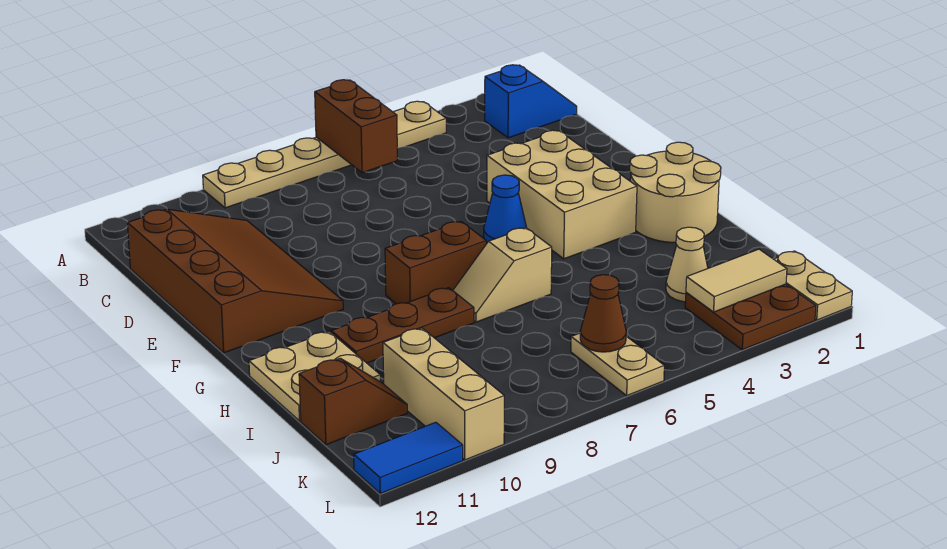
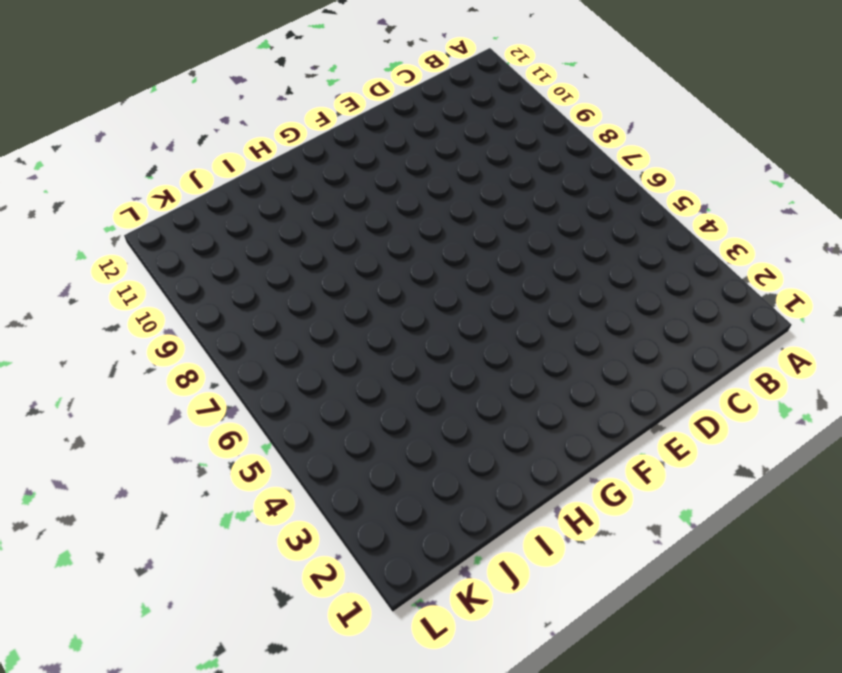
none -> tan 1x6 plate [203,101,446,208]
none -> blue 1x2 slope [485,65,577,138]
none -> brown 3x4 slope [127,209,343,353]

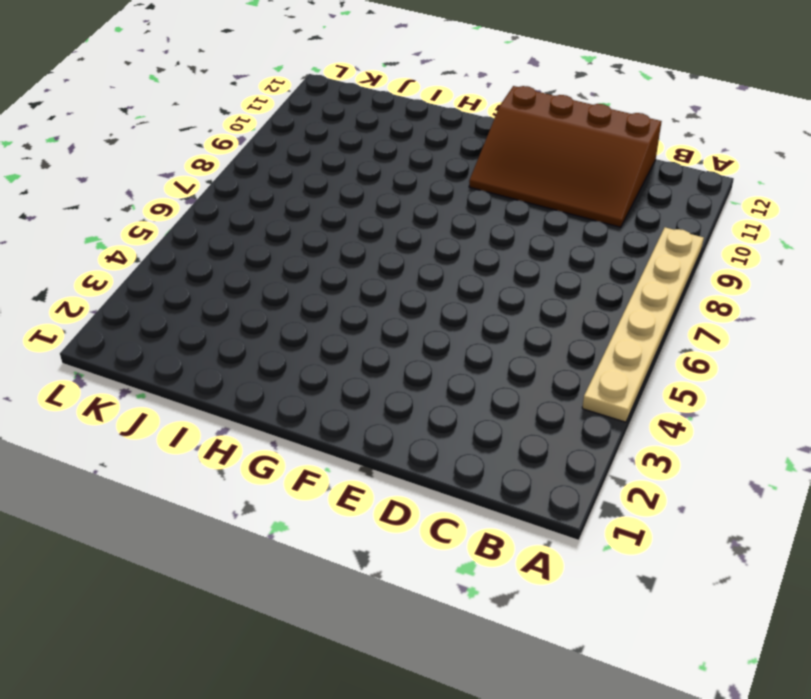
none -> blue 1x2 slope [485,65,577,138]
none -> tan 2x3 brick [487,130,637,259]
none -> blue 1x1 cone [484,175,527,243]

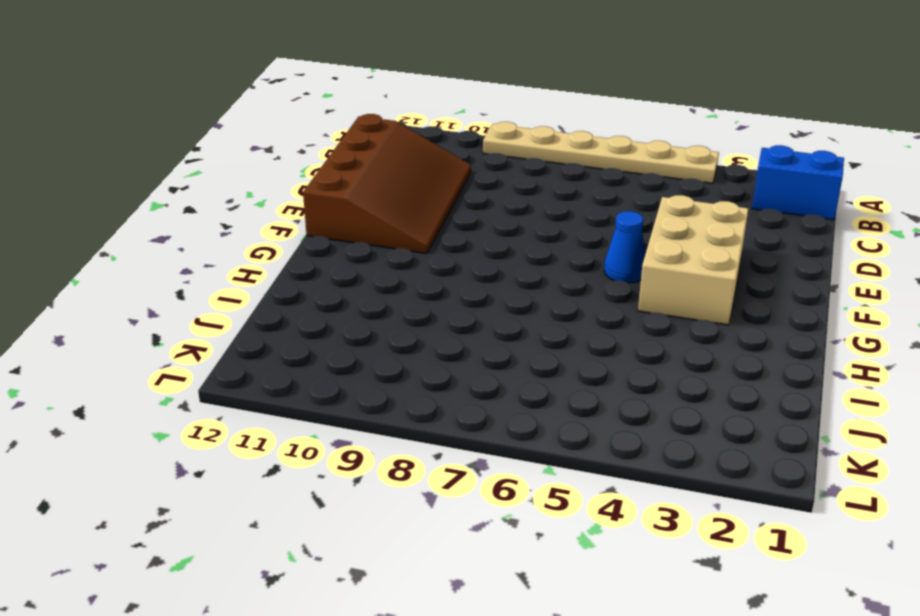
blue 1x2 brick [752,145,844,220] -> blue 1x2 slope [485,65,577,138]
none -> tan 2x2 round brick [630,142,721,242]
none -> brown 1x2 brick [385,222,486,304]
none -> tan 1x2 slope [453,228,552,322]

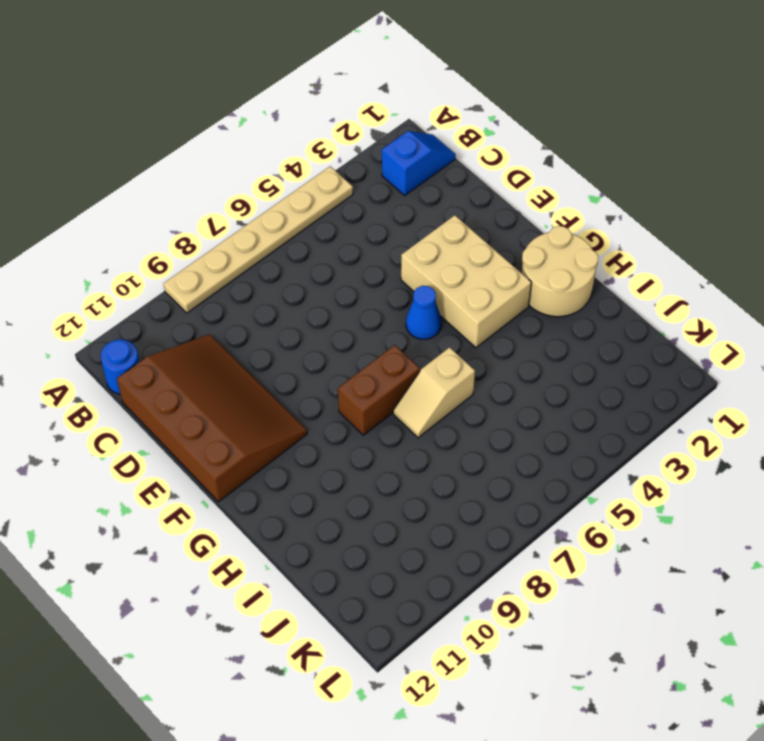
blue 1x1 round brick [100,339,139,394] -> none
none -> brown 1x3 plate [331,288,474,363]
none -> tan 2x2 plate [249,331,380,421]
none -> tan 1x1 cone [666,227,708,302]

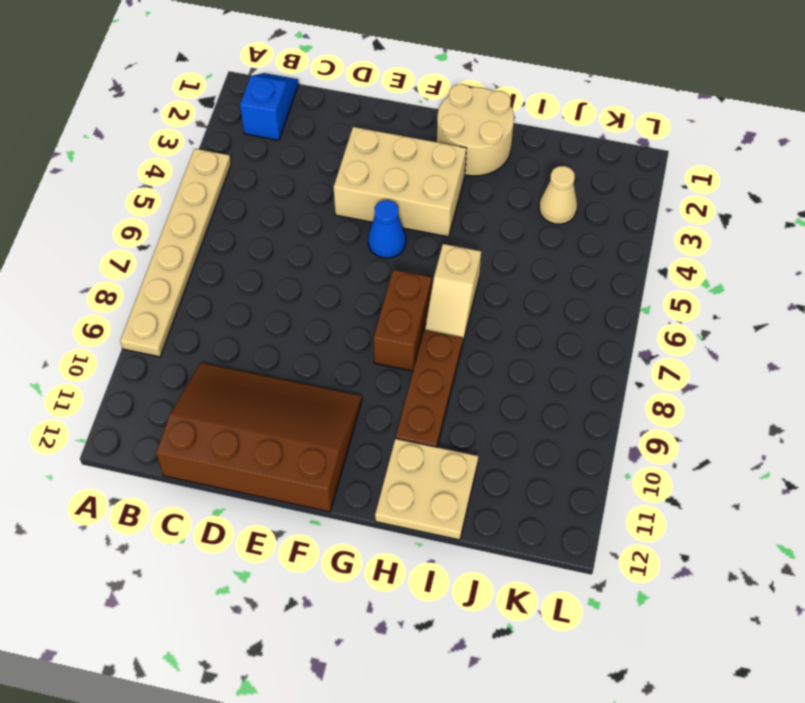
none -> tan 1x3 brick [383,328,504,460]
none -> brown 1x2 slope [299,358,407,445]
none -> tan 1x2 plate [774,251,852,320]

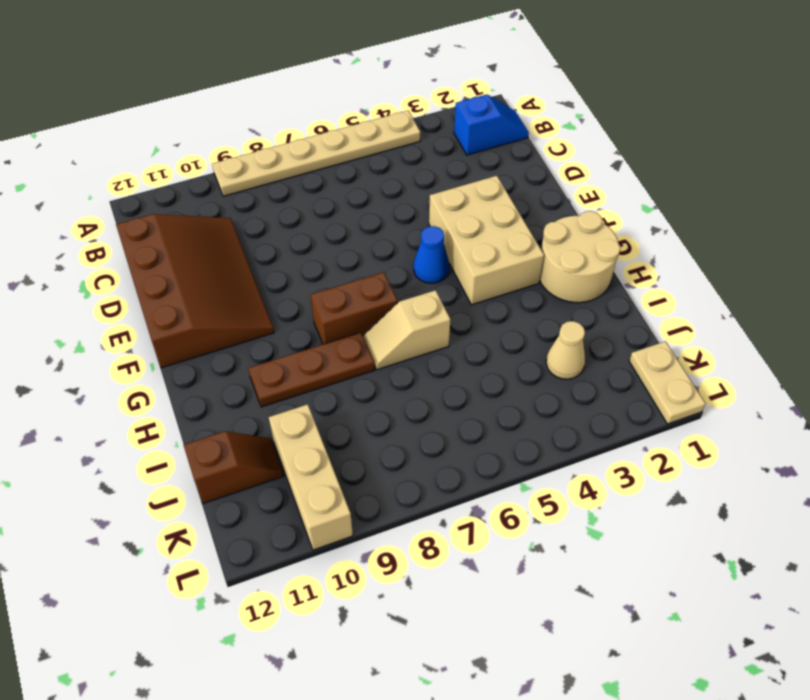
none -> tan 2x2 plate [249,331,380,421]
none -> brown 2x2 plate [685,284,816,350]
none -> tan 1x2 plate [571,333,664,395]

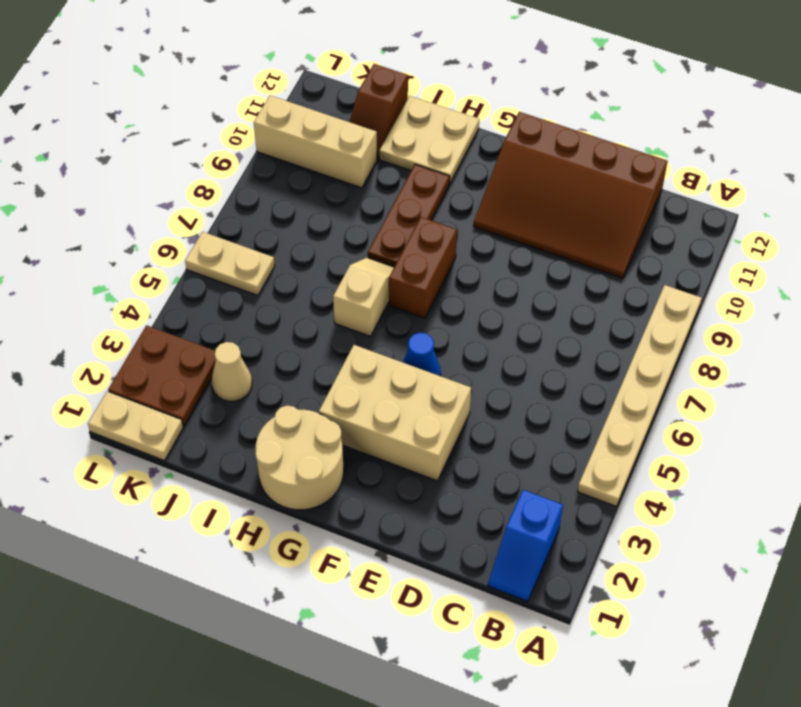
none -> blue 1x2 tile [354,422,463,493]
none -> brown 1x2 brick [315,80,397,173]
none -> tan 1x2 tile [686,249,787,312]

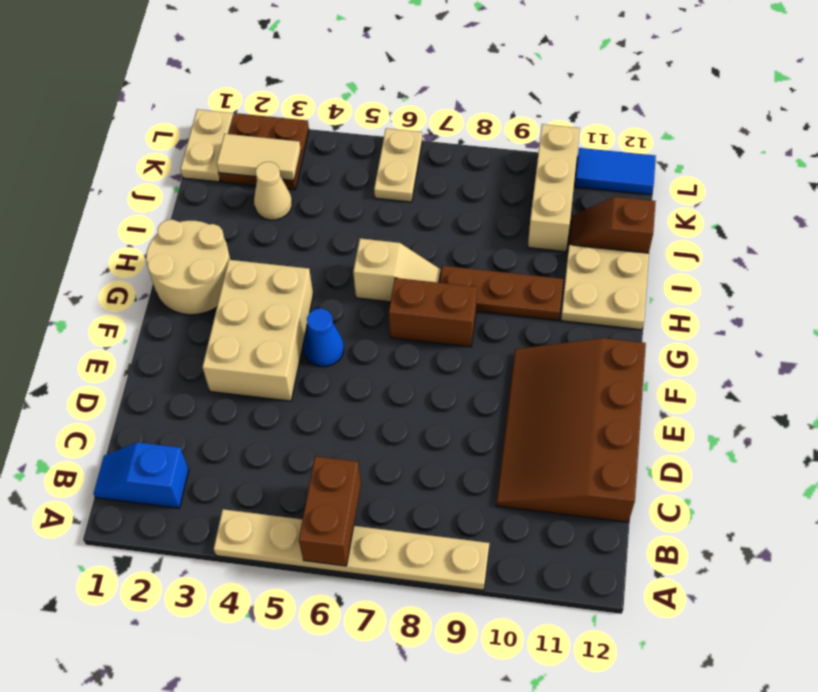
none -> brown 1x1 cone [580,275,626,352]

